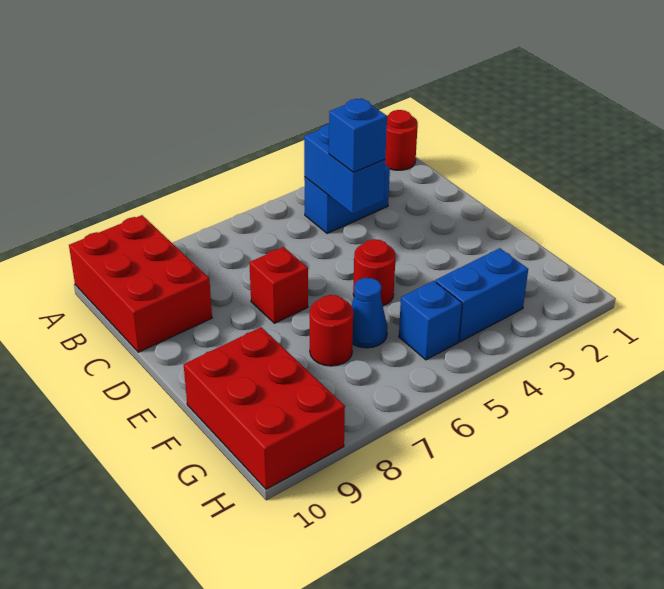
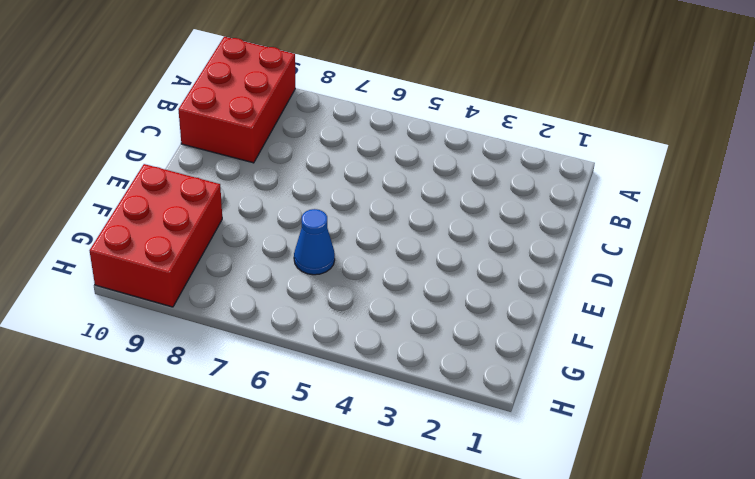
none -> red 1x1 round brick [385,110,418,170]
none -> blue 1x2 brick [304,165,390,233]
none -> red 1x1 brick [249,247,308,323]

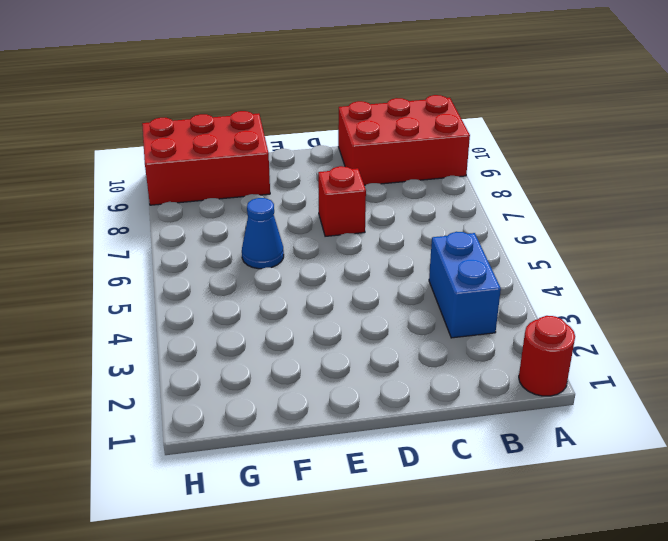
none -> red 1x1 round brick [353,239,396,306]
none -> red 1x1 round brick [310,295,353,366]
none -> blue 1x2 brick [435,248,528,342]

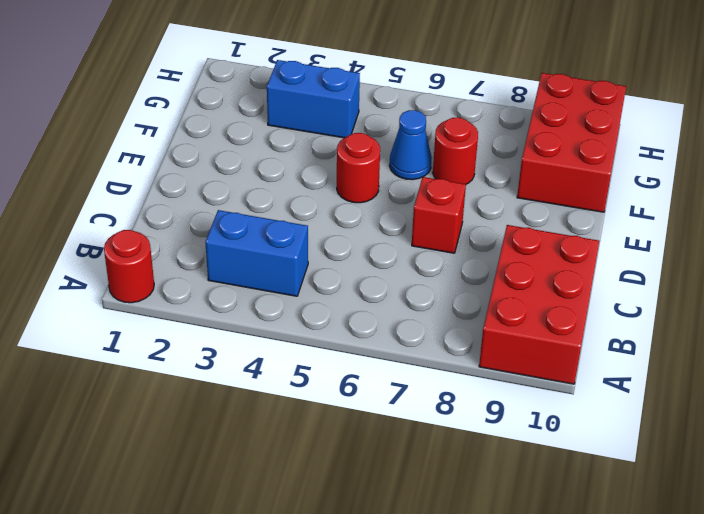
none -> blue 1x1 brick [399,281,462,360]
none -> blue 1x2 brick [304,124,385,214]
none -> blue 1x1 brick [329,98,387,172]

